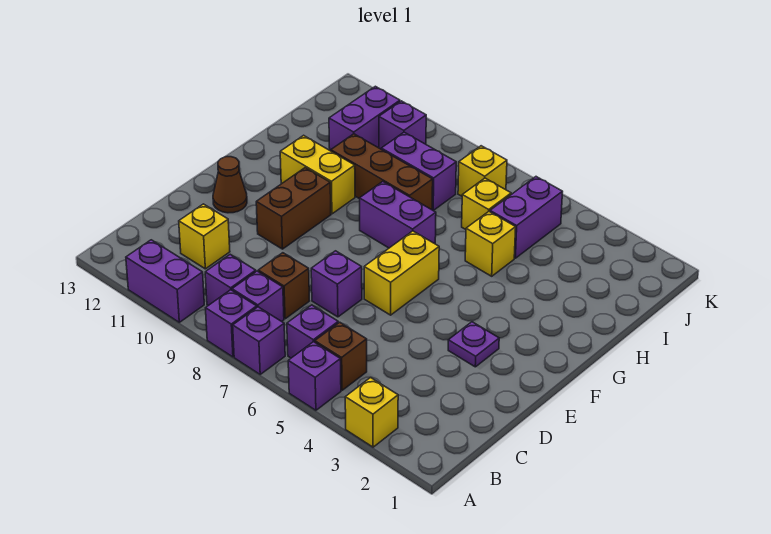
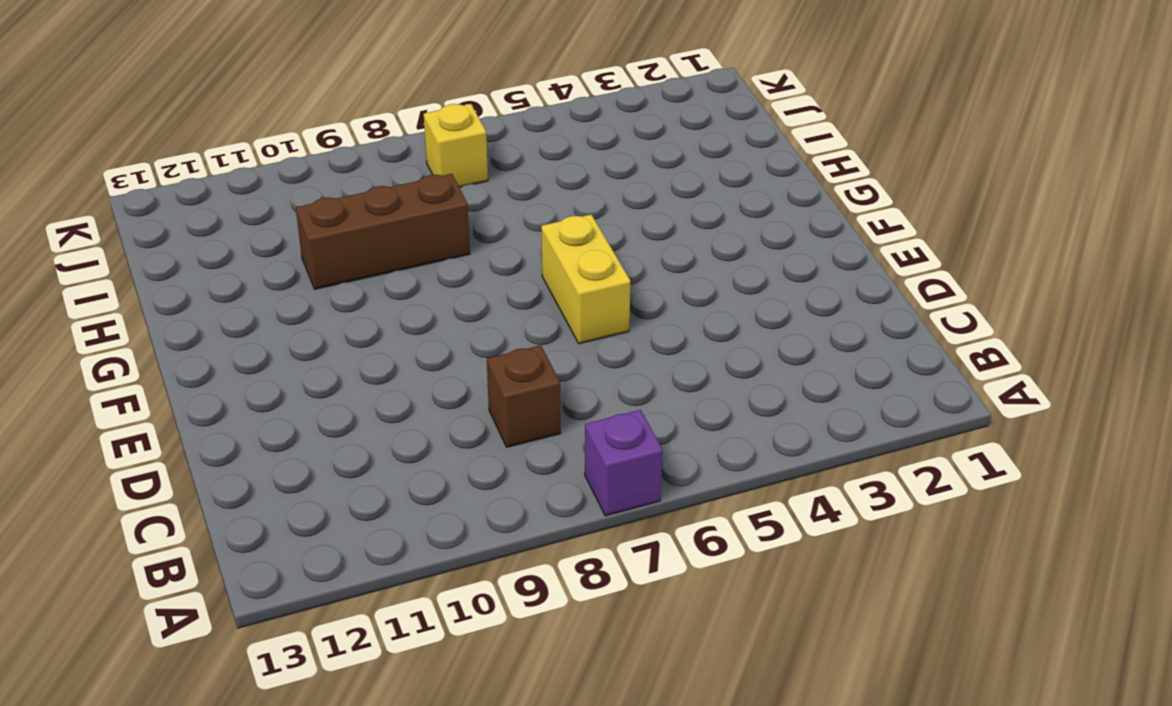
none -> yellow 1x1 brick [345,377,398,447]
none -> purple 1x1 brick [288,342,341,410]
none -> purple 1x1 brick [206,290,257,357]

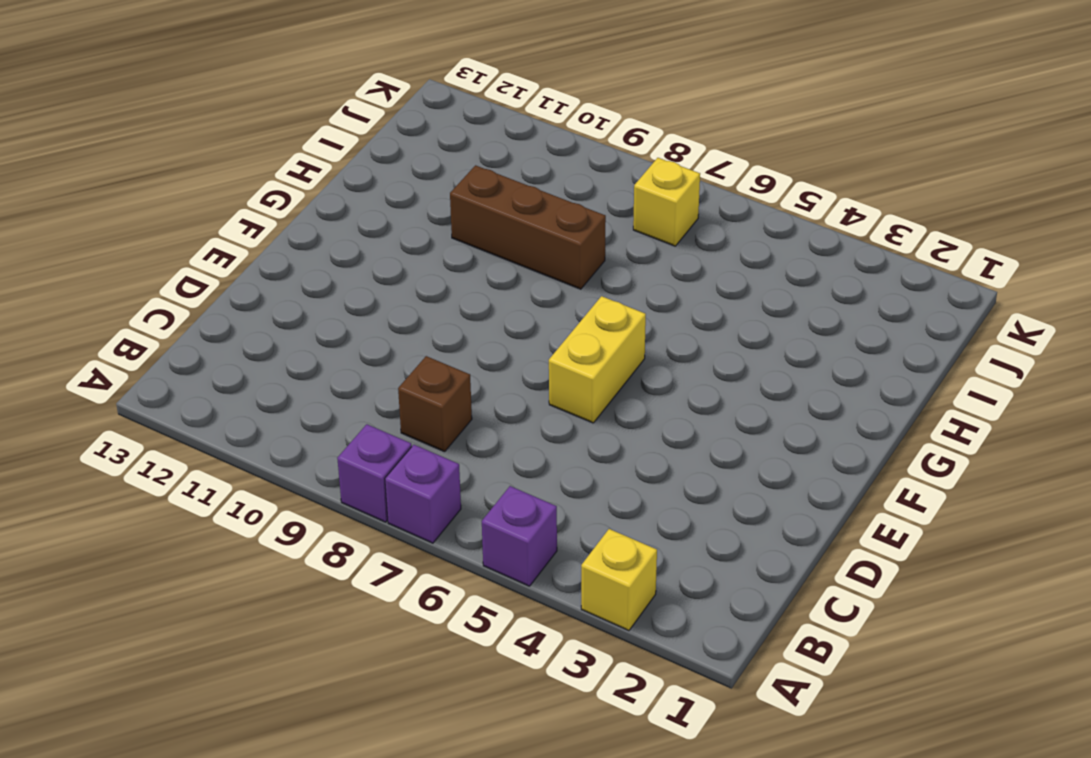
none -> purple 1x2 brick [126,240,204,322]
none -> brown 1x1 brick [315,322,367,390]
none -> purple 1x1 brick [287,305,338,358]

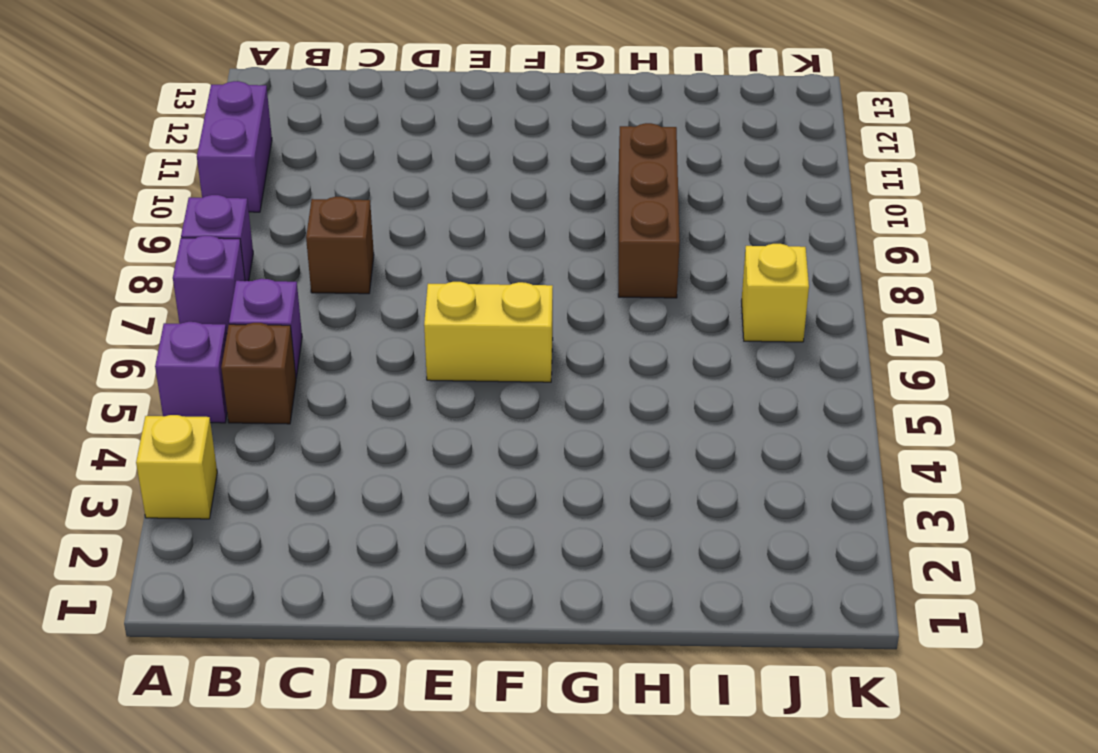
none -> purple 1x1 brick [232,271,284,321]
none -> purple 1x1 brick [205,255,256,306]
none -> yellow 1x1 brick [179,204,230,269]

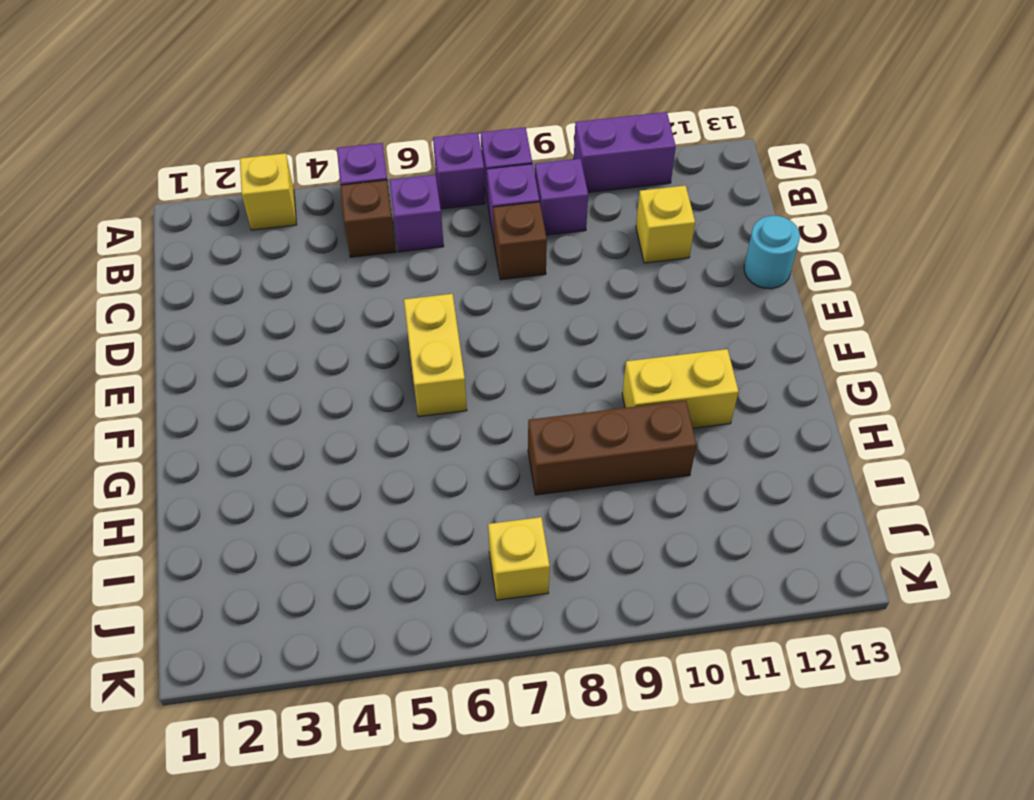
cyan 1x1 round brick [744,216,800,289] -> none
none -> purple 1x1 brick [311,251,362,317]
none -> purple 1x1 plate [448,322,499,367]
none -> brown 1x2 brick [256,168,331,249]

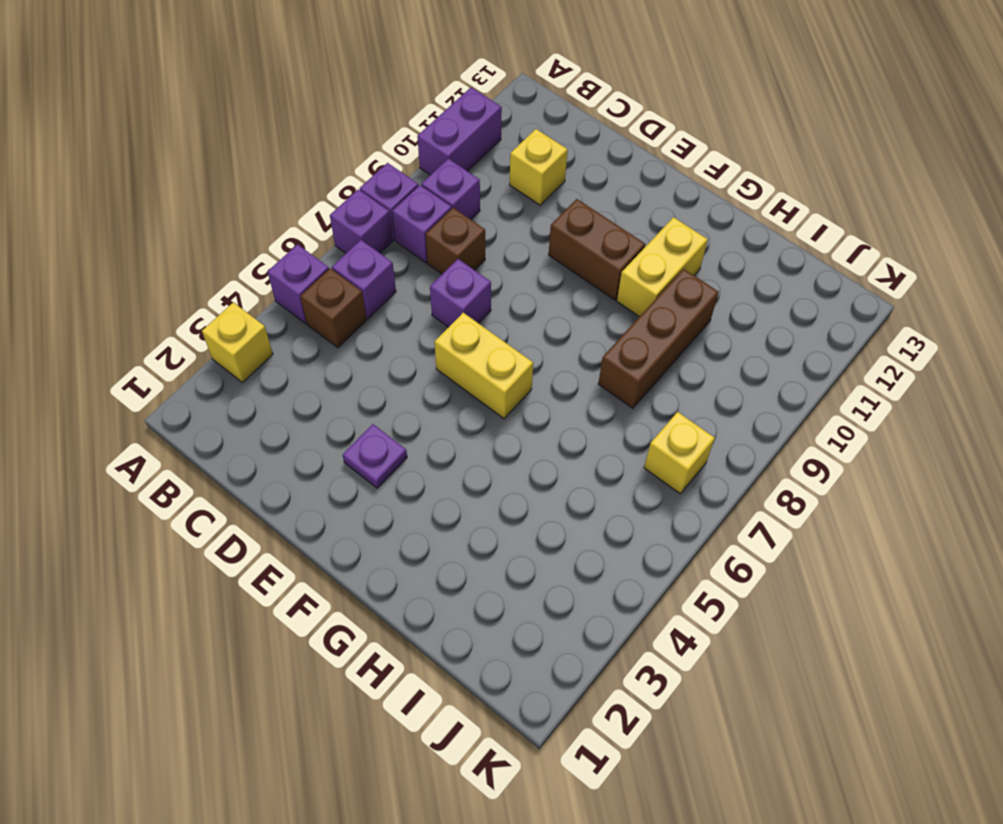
none -> brown 1x1 cone [213,157,247,213]
none -> purple 1x2 brick [360,182,436,248]
none -> yellow 1x1 brick [465,212,516,276]

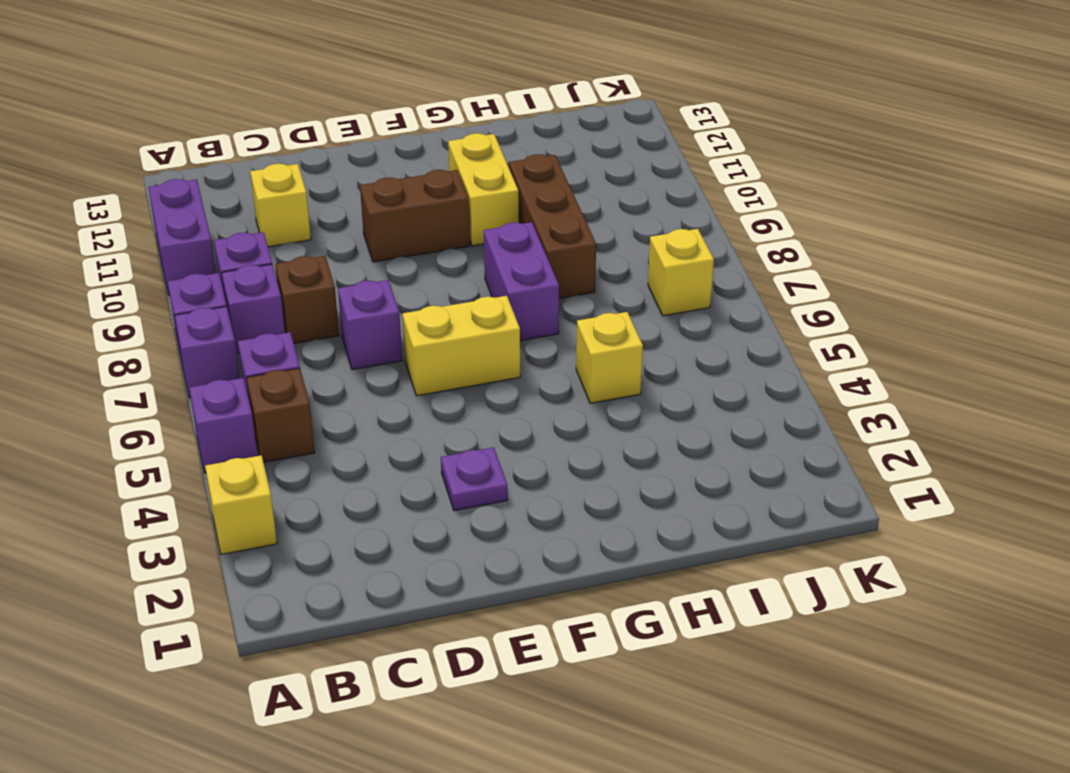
none -> brown 1x1 cone [213,157,247,213]
none -> purple 1x2 brick [490,177,562,258]
none -> yellow 1x1 brick [462,178,511,229]

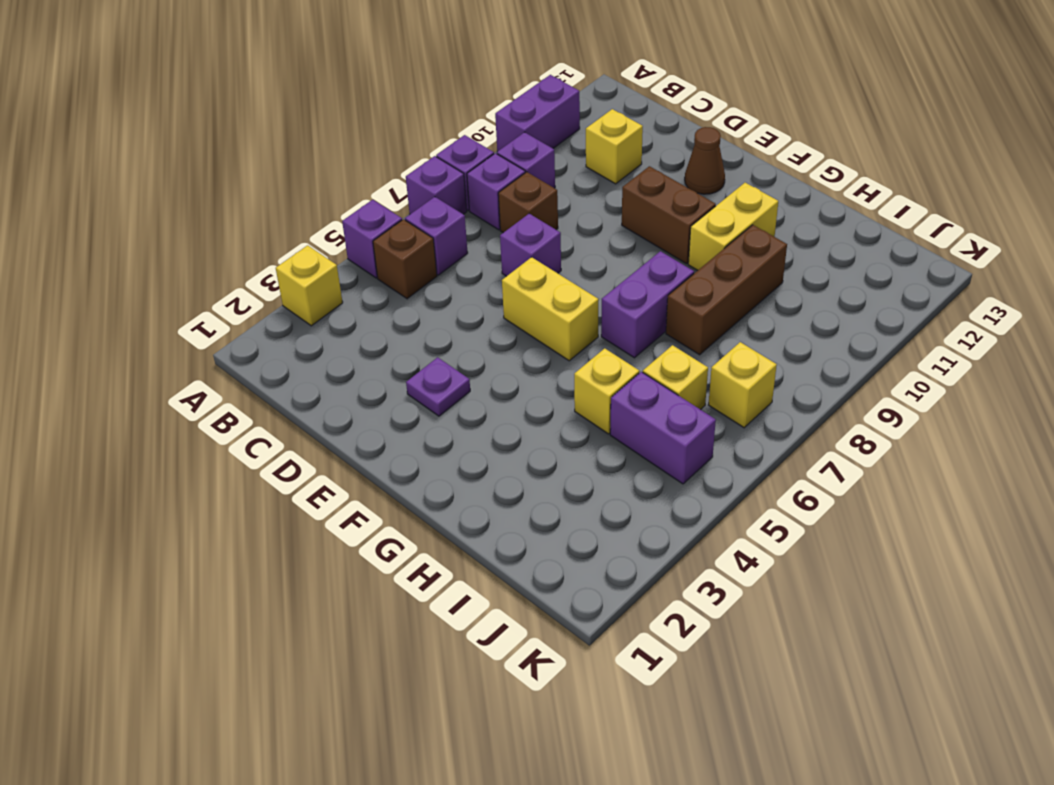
none -> purple 1x2 brick [381,132,456,211]
none -> purple 1x2 brick [329,86,400,151]
none -> purple 1x1 brick [379,101,426,149]

